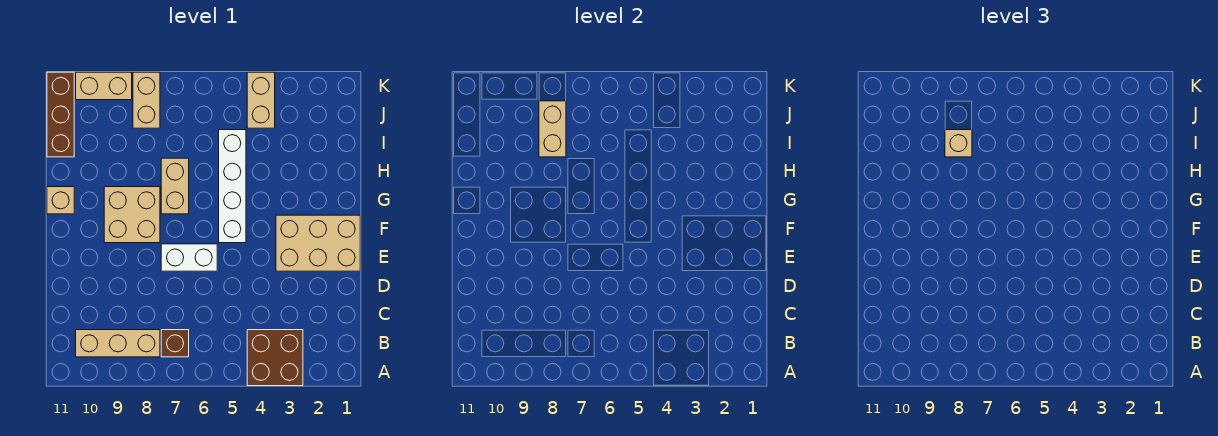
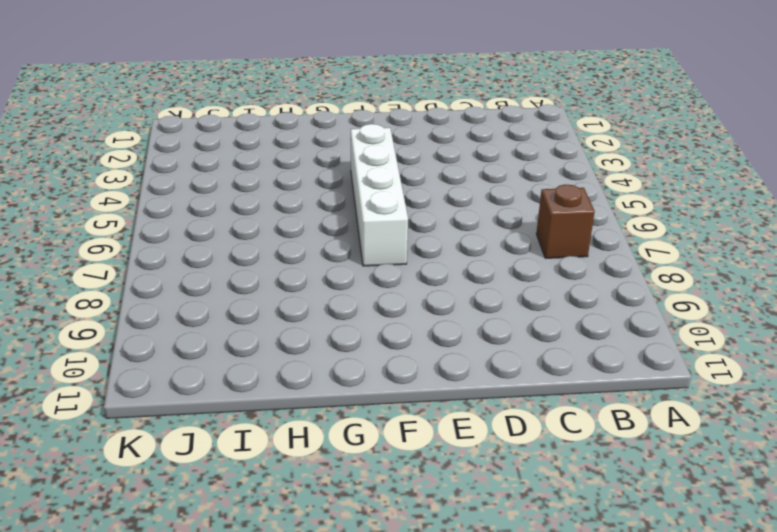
white 1x4 brick [351,124,408,266] -> white 1x4 brick turned to [219,130,246,243]
none -> brown 2x2 brick [247,330,303,386]
none -> tan 1x3 brick [76,330,160,357]
none -> tan 2x3 brick [276,215,360,271]

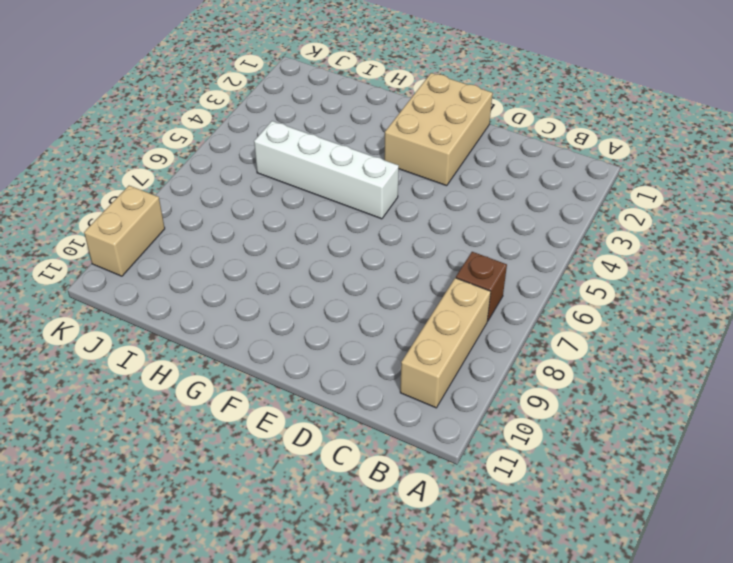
none -> brown 2x2 brick [247,330,303,386]
none -> white 1x2 brick [161,244,217,271]
none -> tan 2x2 brick [104,187,160,243]

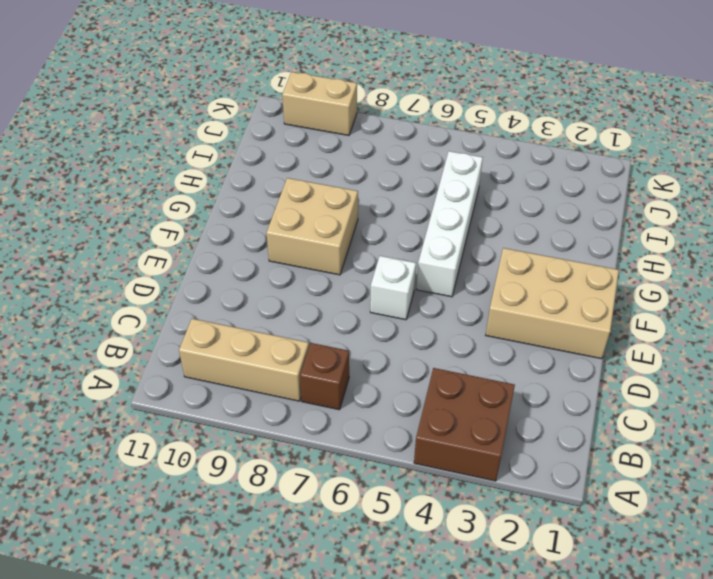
white 1x1 brick [370,256,416,320] -> white 1x2 brick [161,244,217,271]
none -> tan 1x2 brick [161,158,189,214]
none -> tan 1x1 brick [47,187,74,214]
none -> brown 1x3 brick [47,72,74,157]

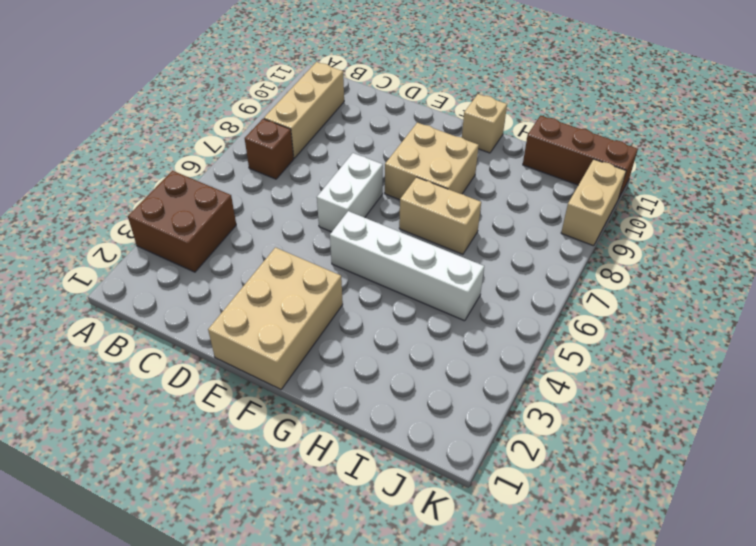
none -> tan 1x2 brick [247,72,275,128]
none -> tan 1x2 brick [133,72,160,128]
none -> tan 1x2 brick [539,101,566,157]

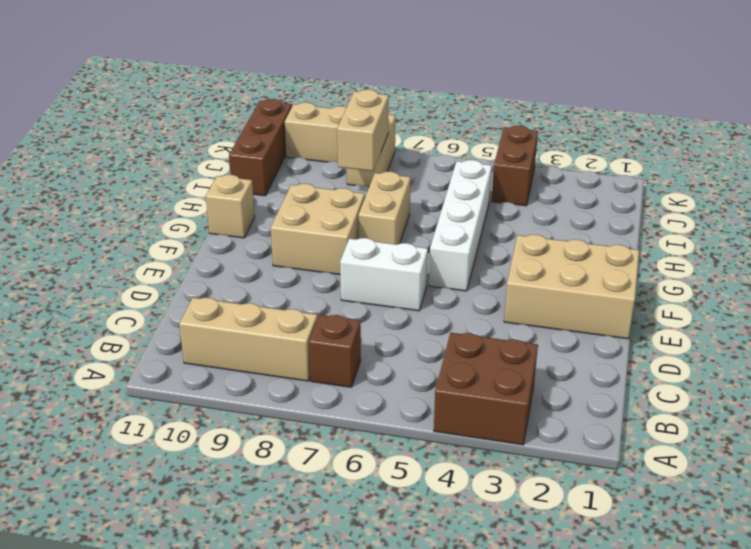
brown 1x2 brick [492,126,538,206] -> tan 1x2 brick [247,72,275,128]
none -> tan 1x1 brick [945,130,972,157]

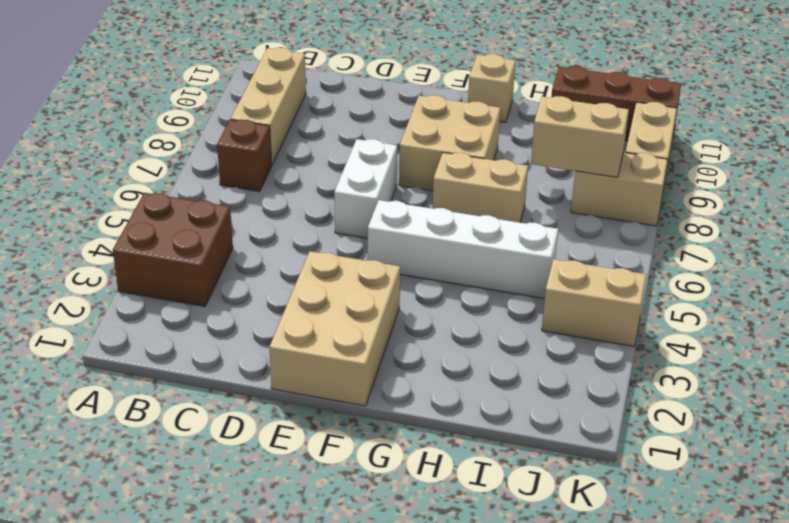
none -> tan 1x1 brick [945,130,972,157]

